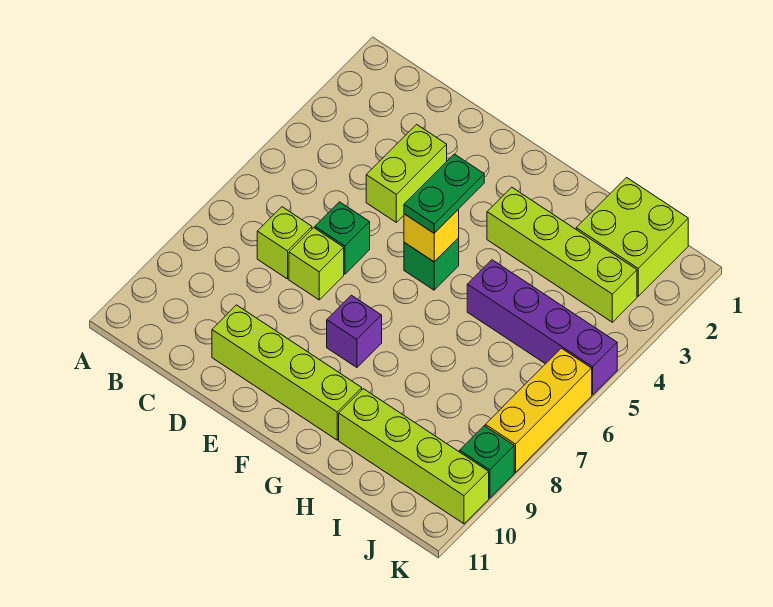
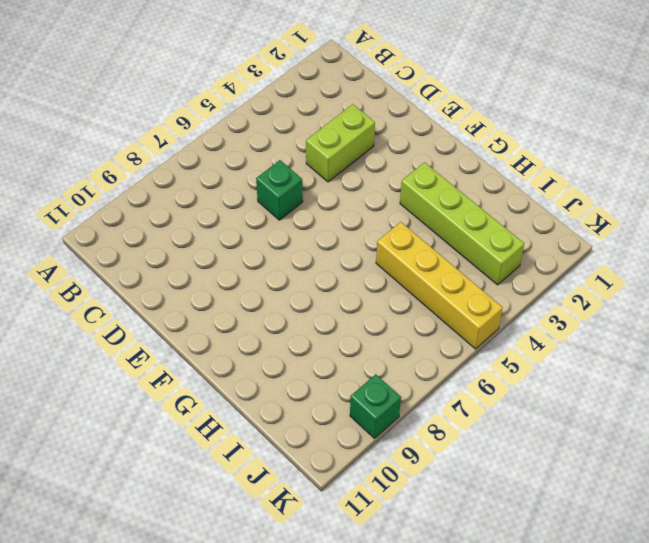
yellow 1x4 brick [376,222,503,349] -> purple 1x4 brick [467,260,617,395]
none -> lime 1x1 brick [257,207,312,279]
none -> lime 1x1 brick [289,228,344,300]
none -> lime 1x4 brick [212,305,362,440]

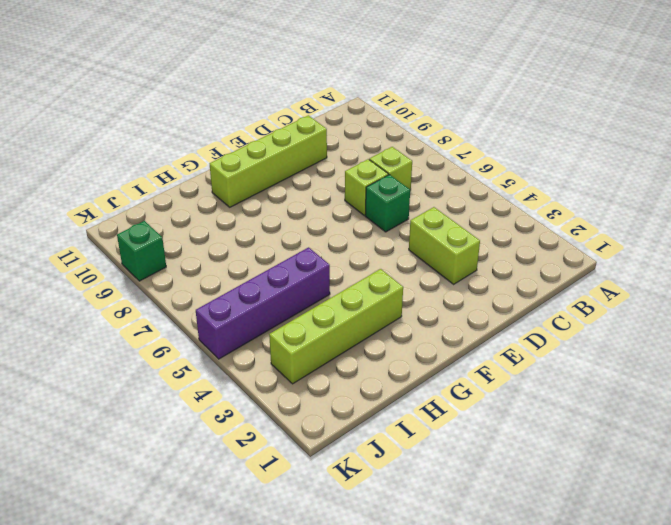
none -> green 1x1 brick [404,238,459,290]
none -> purple 1x1 brick [327,295,382,367]
none -> lime 1x4 brick [339,389,489,524]

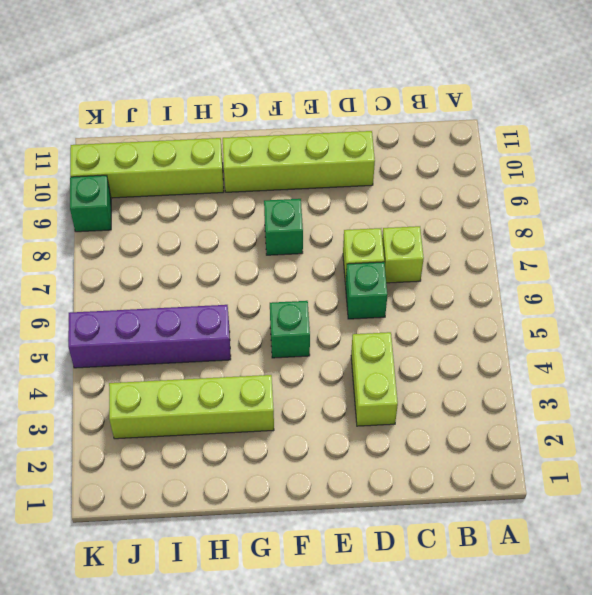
green 1x1 brick [264,199,303,255] -> purple 1x1 brick [327,295,382,367]
none -> lime 2x2 brick [576,178,688,296]
none -> yellow 1x3 brick [485,348,592,472]
none -> yellow 1x1 brick [404,209,459,262]

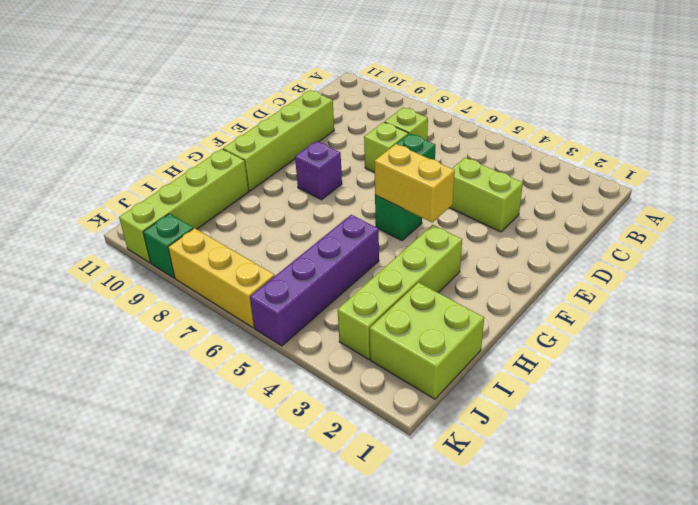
yellow 1x2 brick [374,144,455,222] -> yellow 1x1 brick [404,209,459,262]
none -> green 1x2 plate [404,154,484,233]

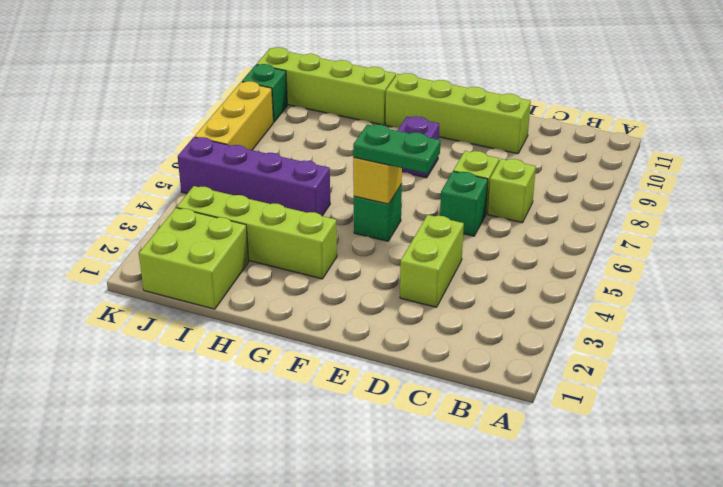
green 1x2 plate [353,124,440,173] -> green 1x2 plate turned to [404,154,484,233]

